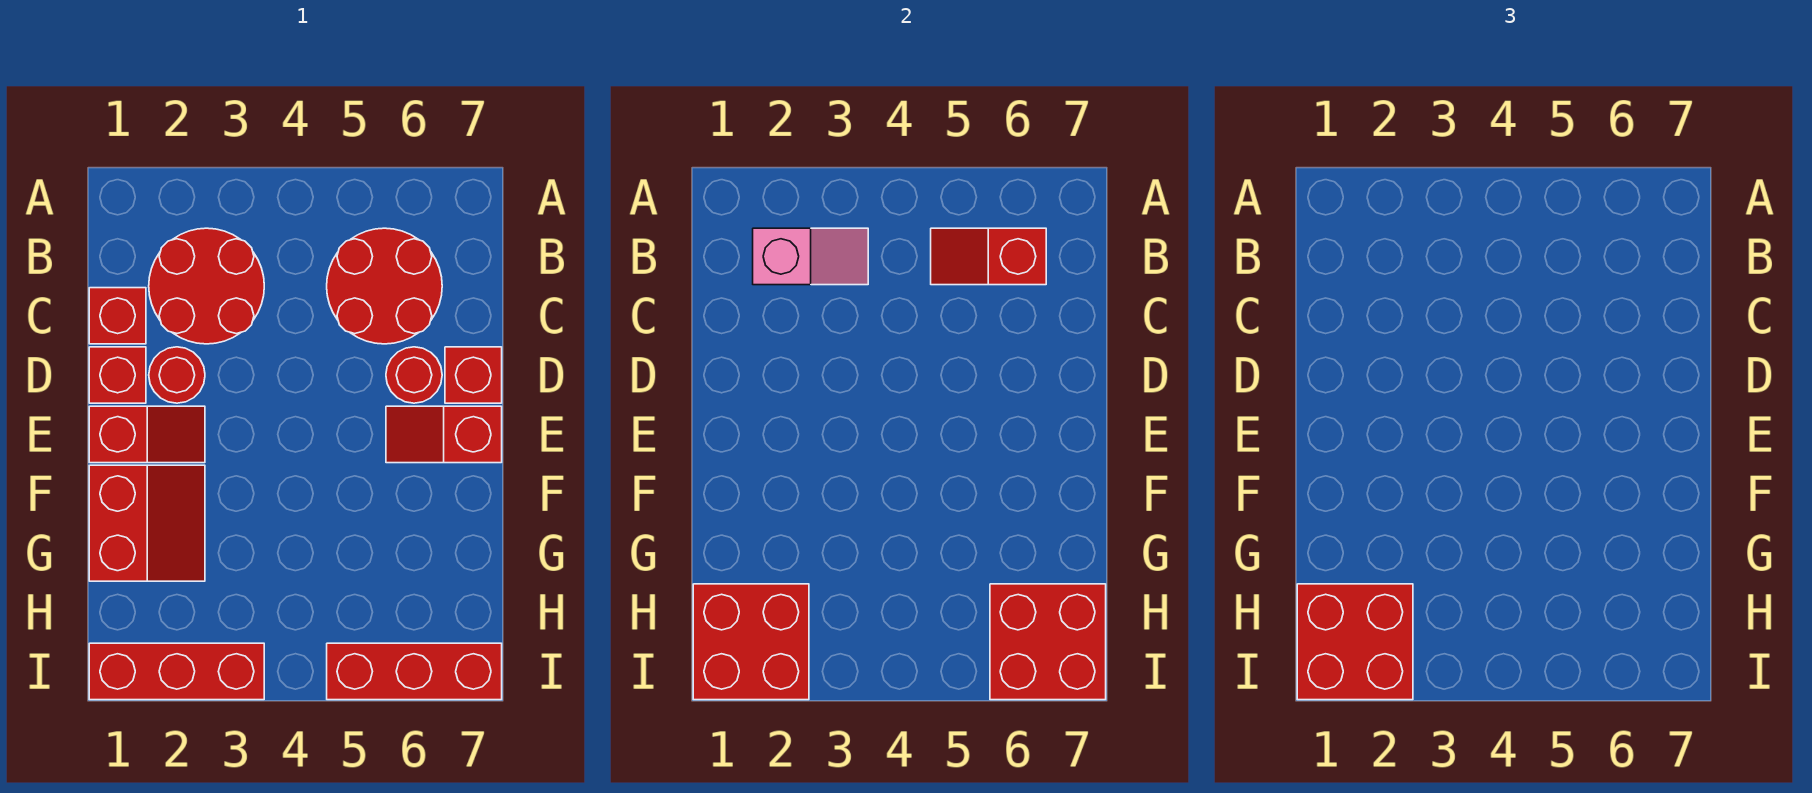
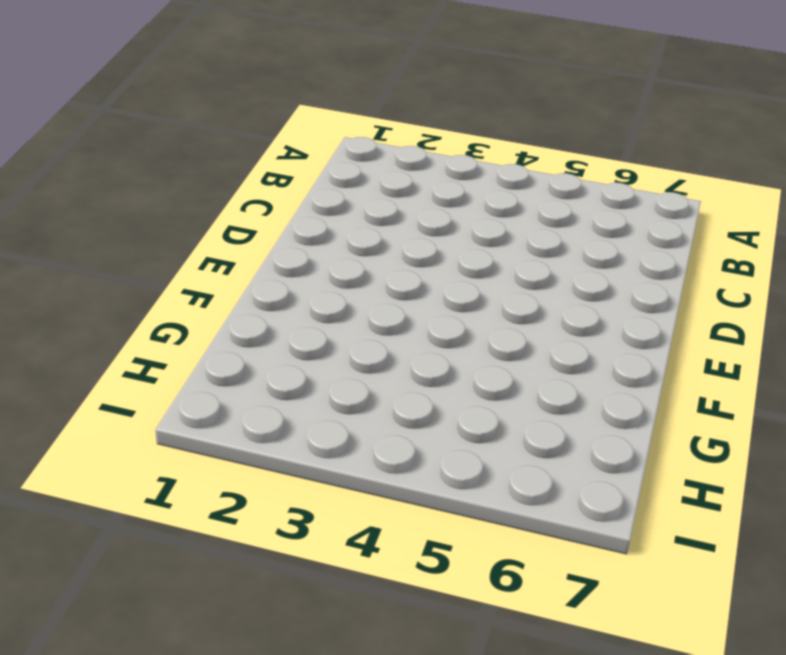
none -> red 2x2 round brick [149,228,264,344]
none -> red 2x2 round brick [327,228,442,344]
none -> red 1x1 brick [89,288,146,344]

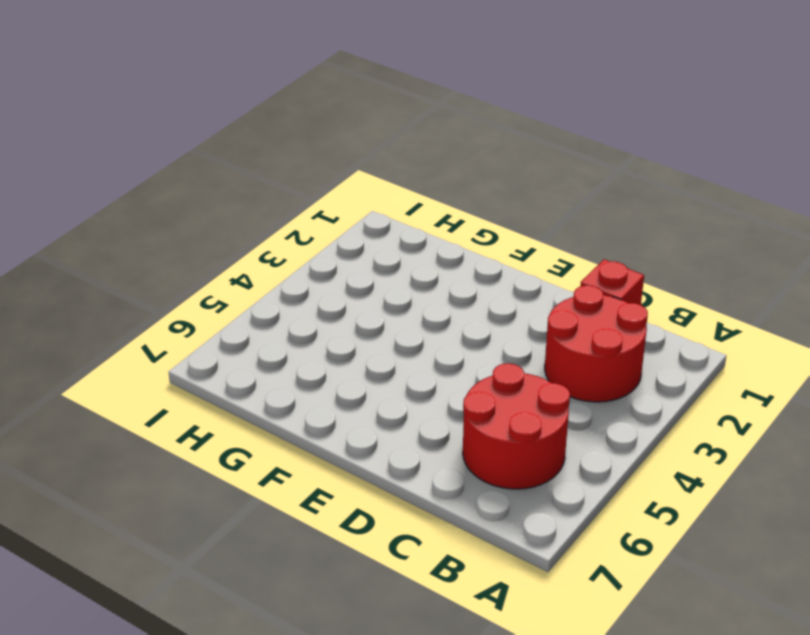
none -> red 1x1 brick [89,347,146,403]
none -> red 1x1 round brick [149,347,205,403]
none -> red 1x1 round brick [386,347,442,403]

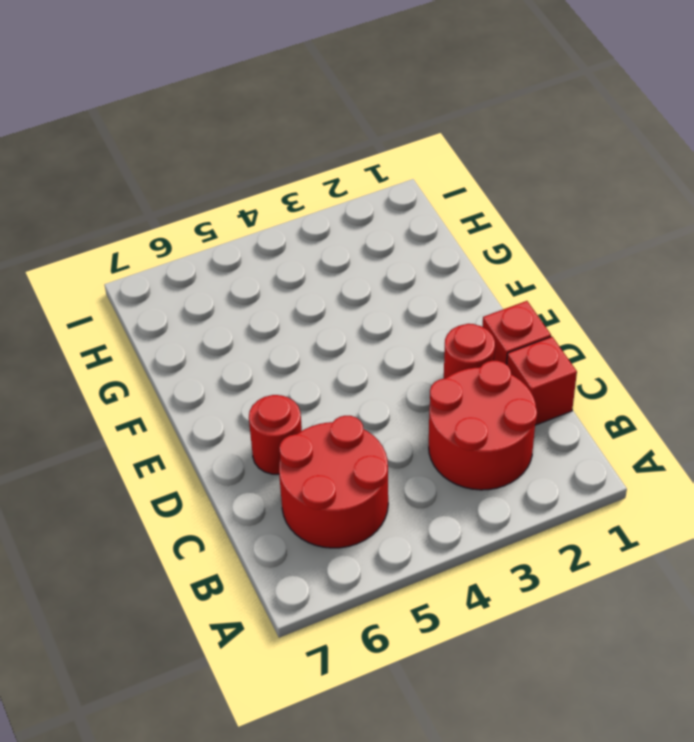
none -> red 1x1 brick [445,347,502,403]
none -> red 1x2 slope [89,406,205,463]
none -> red 1x2 slope [386,406,502,463]

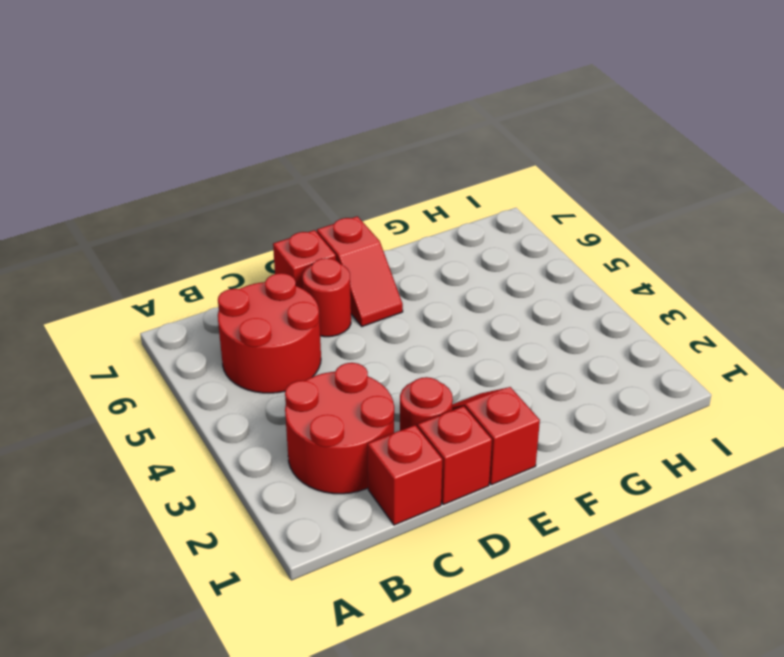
none -> red 2x2 slope [89,465,205,581]
none -> red 1x3 brick [89,643,264,700]
none -> red 1x3 brick [327,643,502,700]

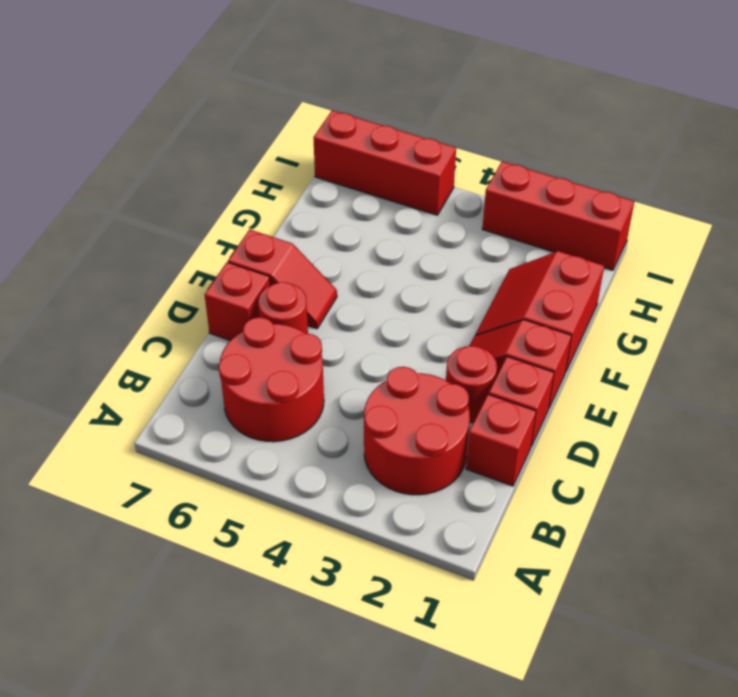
none -> pink 1x2 slope [753,228,868,285]
none -> red 1x2 slope [931,228,1046,285]
none -> red 2x2 brick [693,584,809,700]

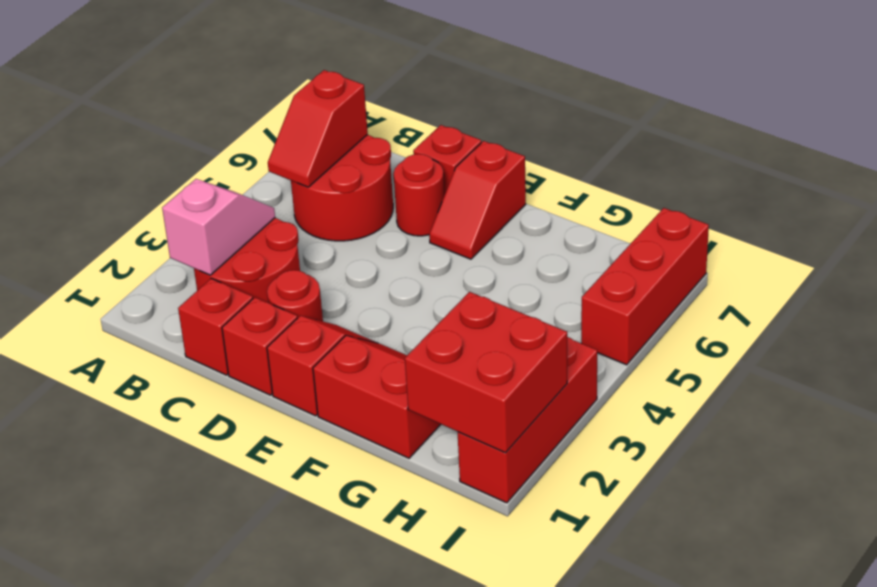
none -> red 2x2 brick [990,584,1106,700]
none -> red 2x2 brick [1297,584,1413,700]

